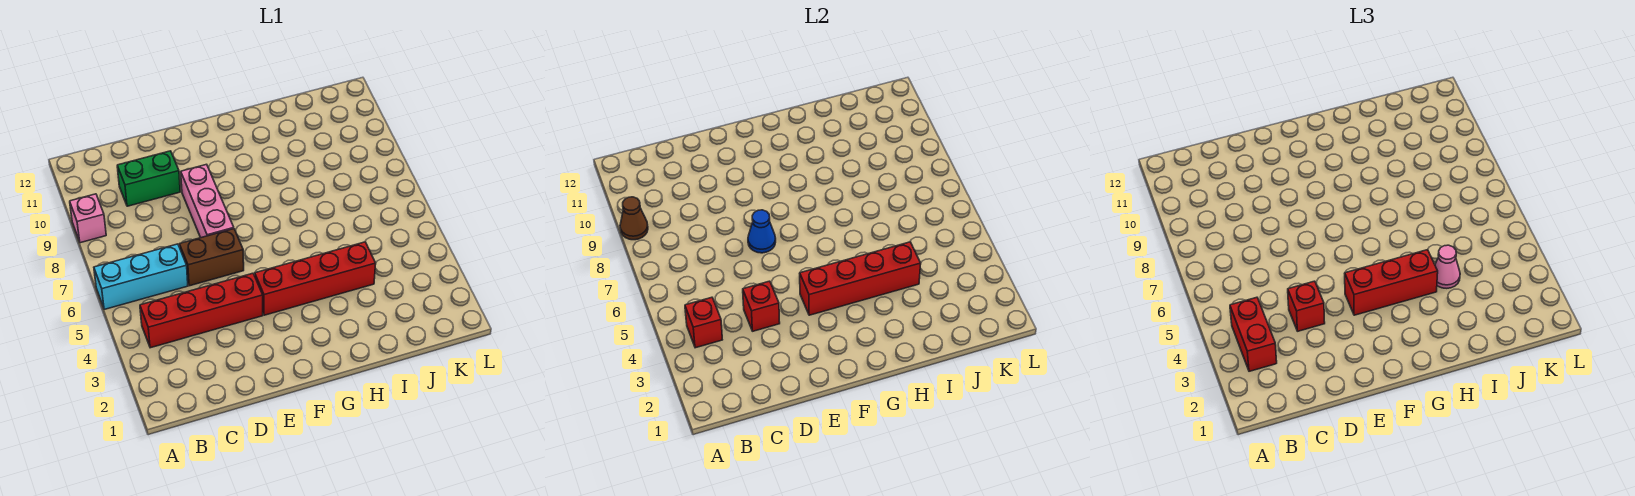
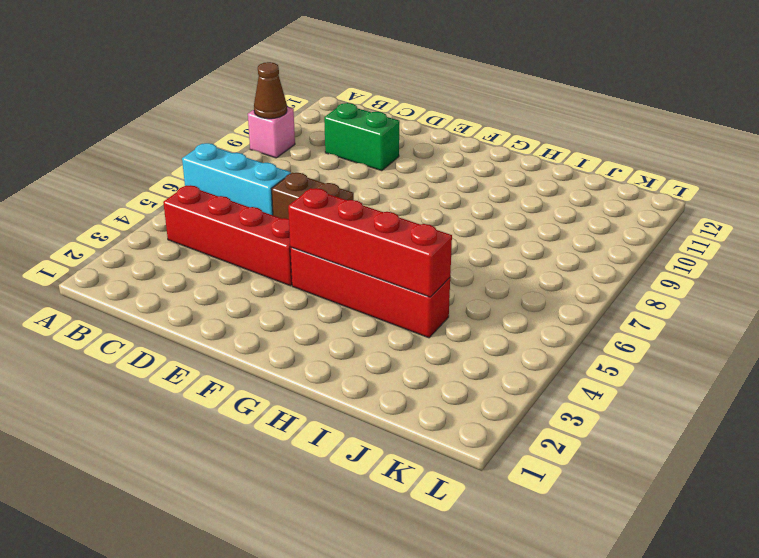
none -> pink 1x3 brick [181,164,234,238]
none -> red 1x1 brick [685,297,722,348]
none -> red 1x1 brick [743,281,780,331]

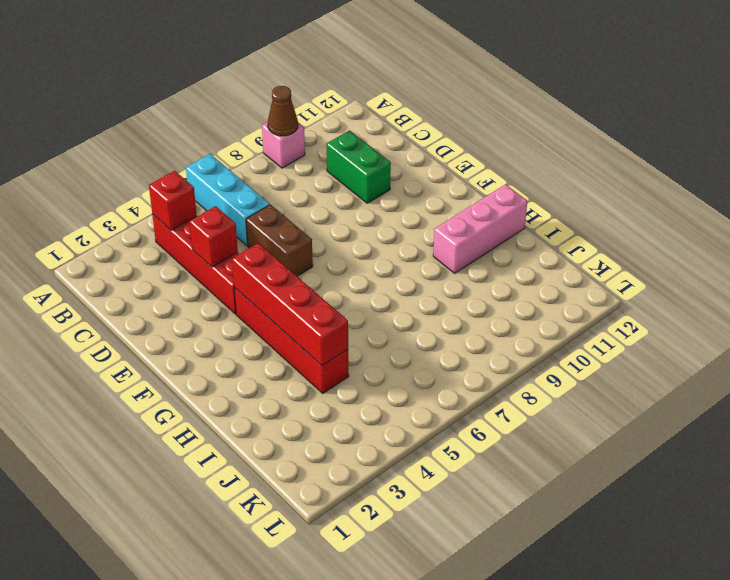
pink 1x3 brick [433,184,527,273] -> pink 1x3 brick moved to [181,164,234,238]
none -> blue 1x1 cone [748,210,776,253]
none -> red 1x2 brick [1230,297,1277,371]
none -> red 1x1 brick [1288,281,1325,331]

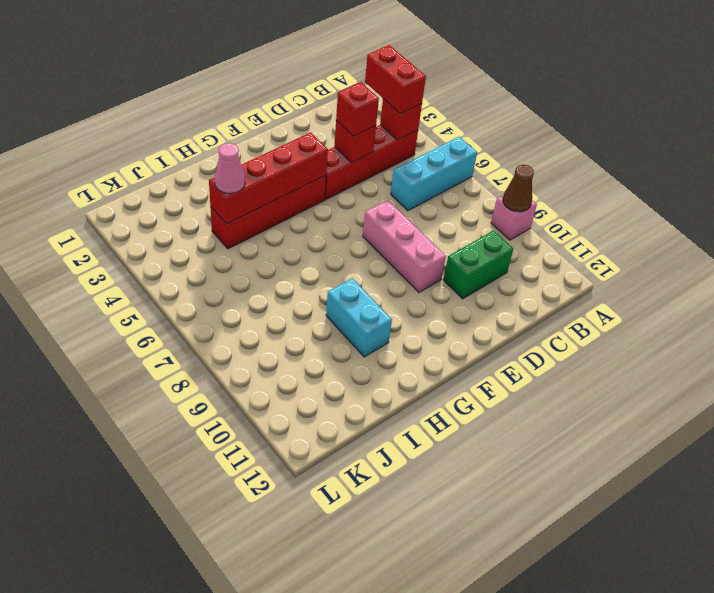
cyan 1x2 brick [326,278,392,357] -> none
none -> brown 1x2 brick [179,229,244,286]
none -> blue 1x1 cone [748,210,776,253]
none -> red 1x3 brick [1345,250,1438,315]

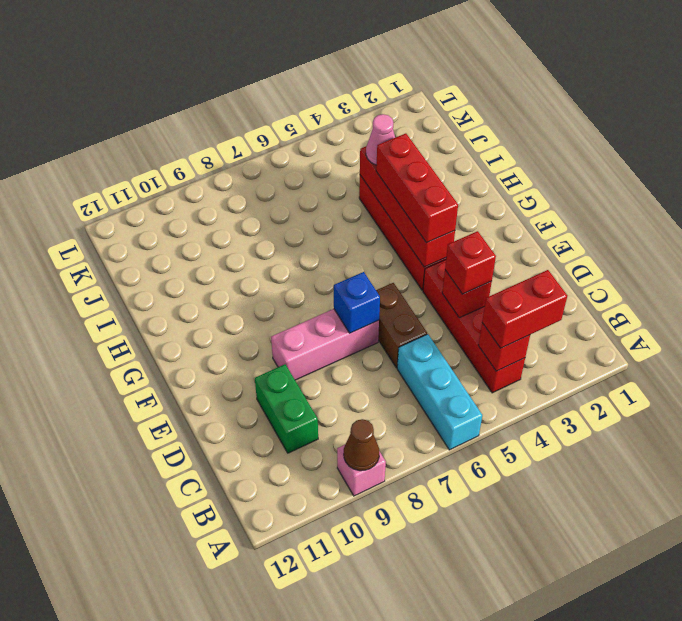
blue 1x1 brick [334,272,380,333] -> blue 1x1 cone [748,210,776,253]

